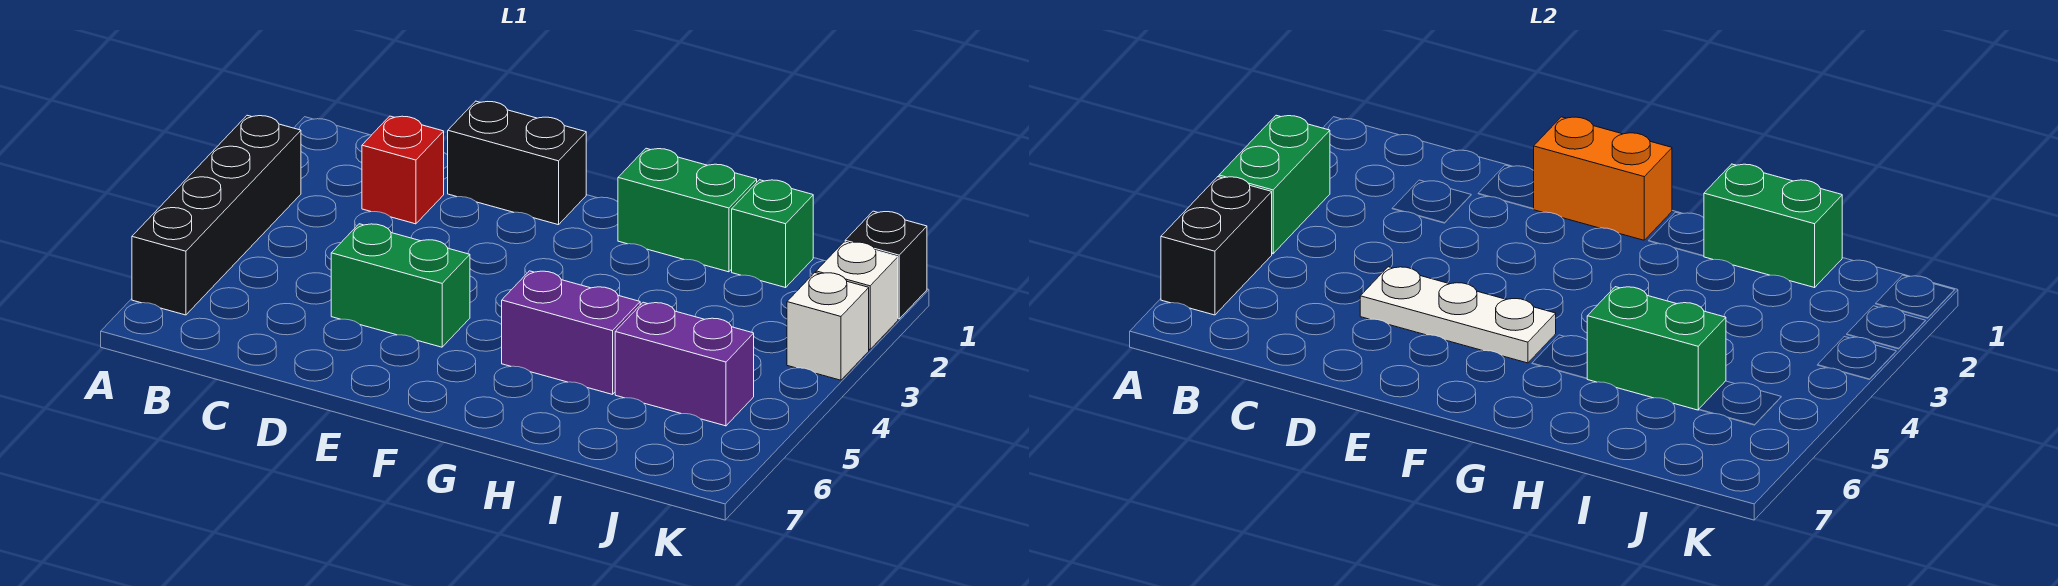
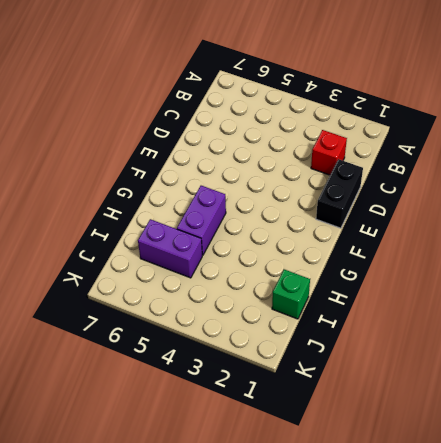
purple 1x2 brick [138,219,202,278] -> purple 1x2 brick turned to [615,302,754,426]
none -> black 1x4 brick [132,115,301,315]
none -> green 1x2 brick [331,224,470,347]
none -> green 1x2 brick [618,148,757,272]

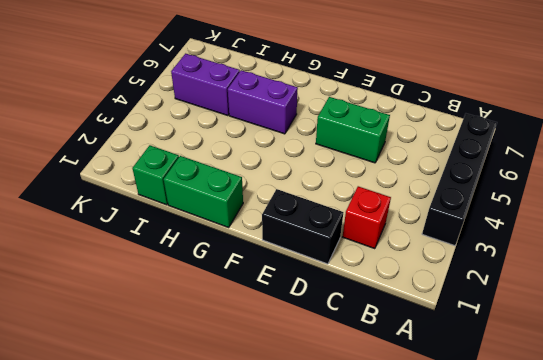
none -> black 1x1 brick [845,211,927,319]
none -> white 1x1 brick [816,242,898,350]
none -> white 1x1 brick [787,273,869,380]

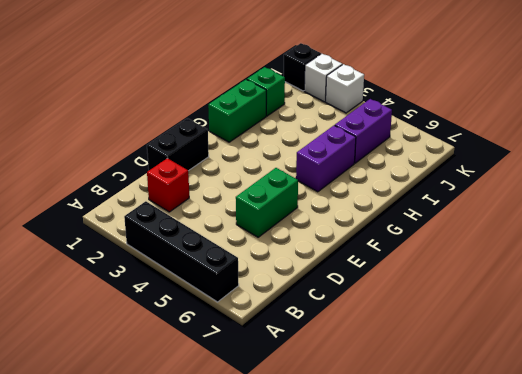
none -> green 1x2 brick [1219,115,1330,254]
none -> black 1x2 brick [1161,177,1272,315]
none -> white 1x3 plate [1360,267,1556,363]

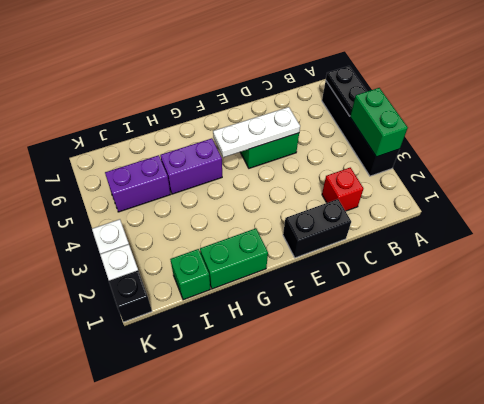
black 1x2 plate [326,66,367,116] -> black 1x2 brick [1161,177,1272,315]
none -> orange 1x2 brick [1534,117,1672,240]
none -> green 1x2 brick [1704,164,1842,288]
none -> green 1x2 brick [1587,287,1726,410]

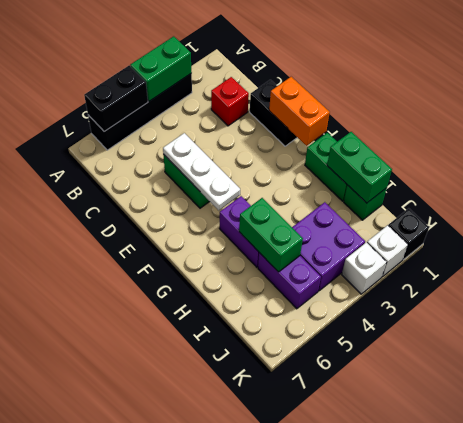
purple 2x2 brick [292,202,365,291] -> none

